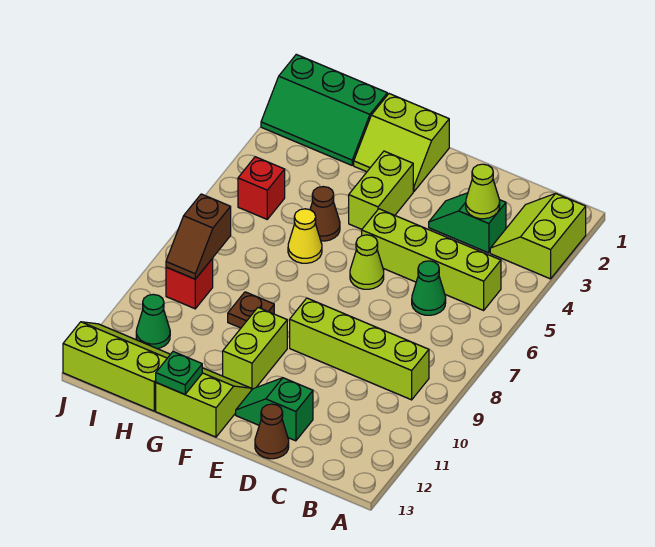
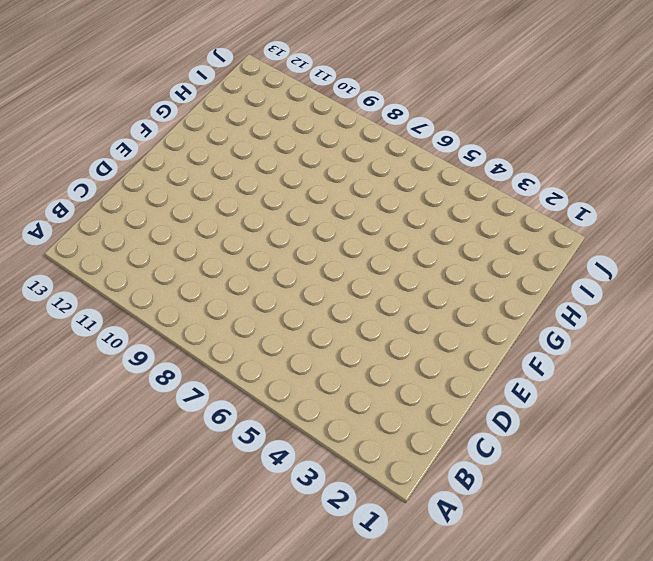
none -> lime 2x2 slope [490,193,586,279]
none -> lime 1x4 brick [362,209,501,310]
none -> lime 1x4 brick [290,298,429,400]

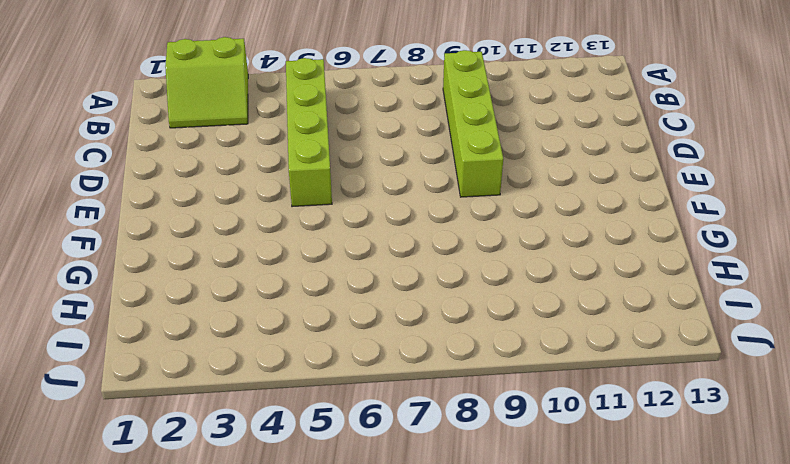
none -> green 1x2 slope [429,193,506,253]
none -> green 1x1 cone [412,261,446,315]
none -> green 1x2 slope [236,378,313,441]

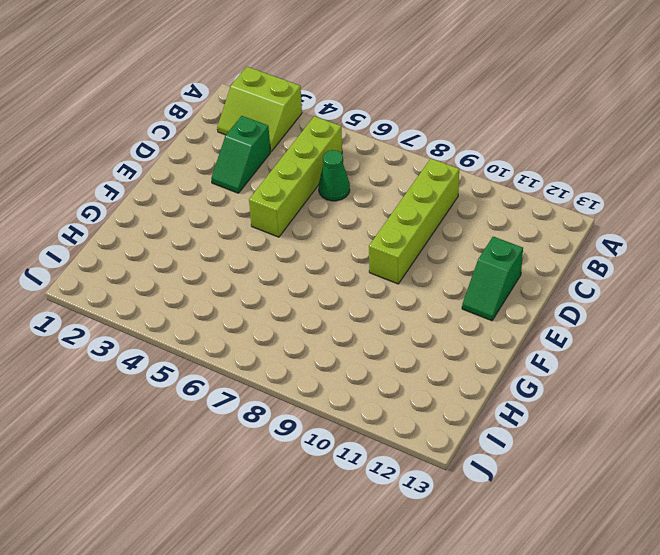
none -> brown 1x1 cone [255,404,289,459]
none -> lime 1x1 cone [350,235,384,289]
none -> lime 2x2 slope [354,94,449,191]

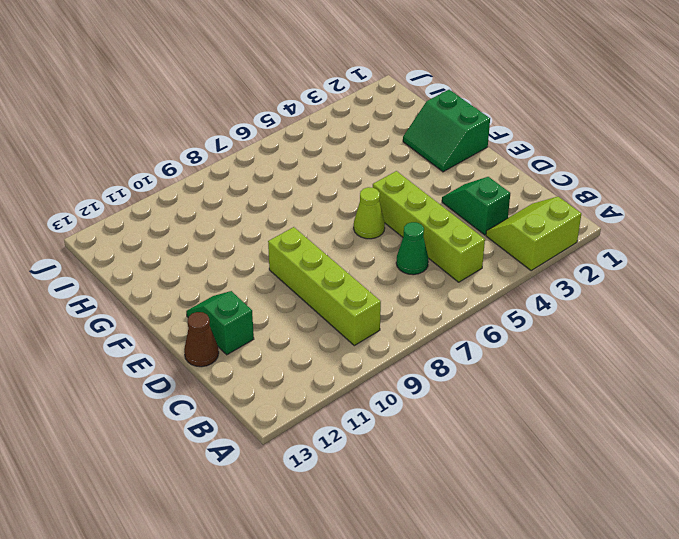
green 2x2 slope [403,90,490,172] -> lime 2x2 slope [354,94,449,191]
none -> lime 1x2 brick [349,151,413,229]
none -> lime 1x2 brick [223,308,287,390]
none -> lime 2x2 slope [156,368,251,437]

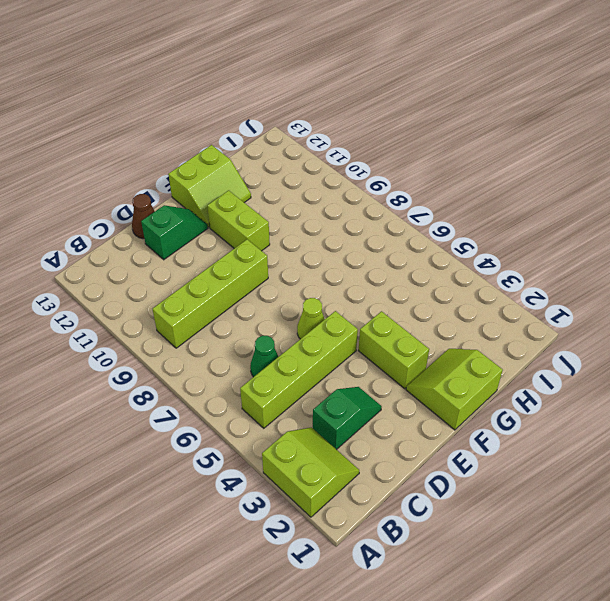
none -> brown 1x1 cone [310,187,340,241]
none -> yellow 1x1 cone [288,209,322,263]
none -> brown 1x1 plate [228,292,274,328]

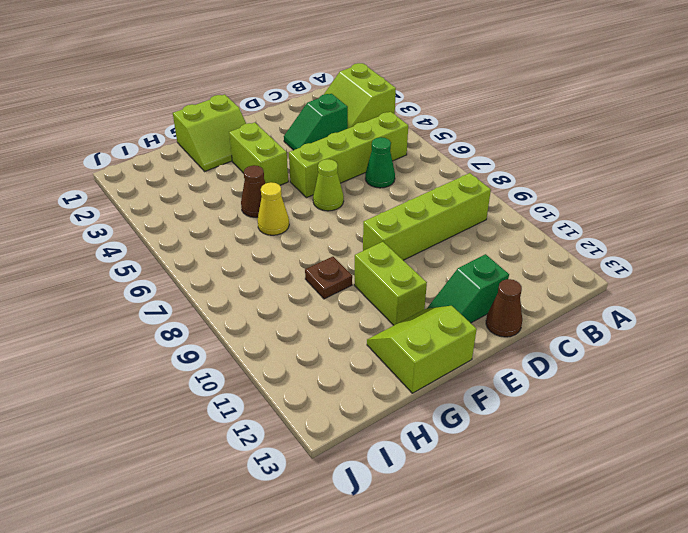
none -> green 2x3 slope [261,54,387,165]
none -> lime 2x3 slope [63,322,170,411]
none -> red 1x1 brick [238,157,285,219]

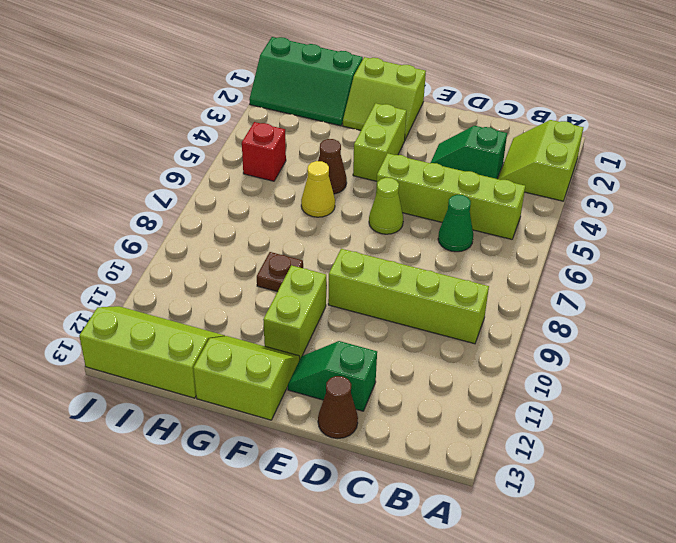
none -> red 1x1 brick [166,258,213,309]
none -> green 1x1 cone [136,294,170,349]
none -> lime 1x1 cone [466,164,500,219]

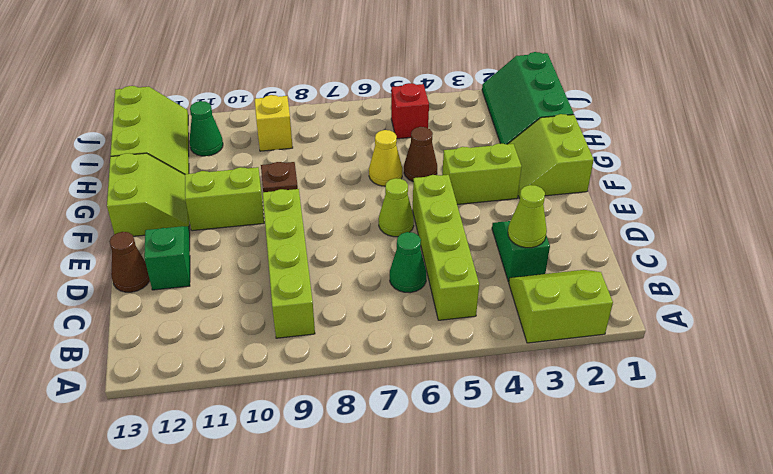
yellow 1x1 brick [255,95,293,151] -> red 1x1 brick [166,258,213,309]
none -> green 1x1 plate [156,352,202,394]
none -> brown 1x2 slope [166,194,231,279]

